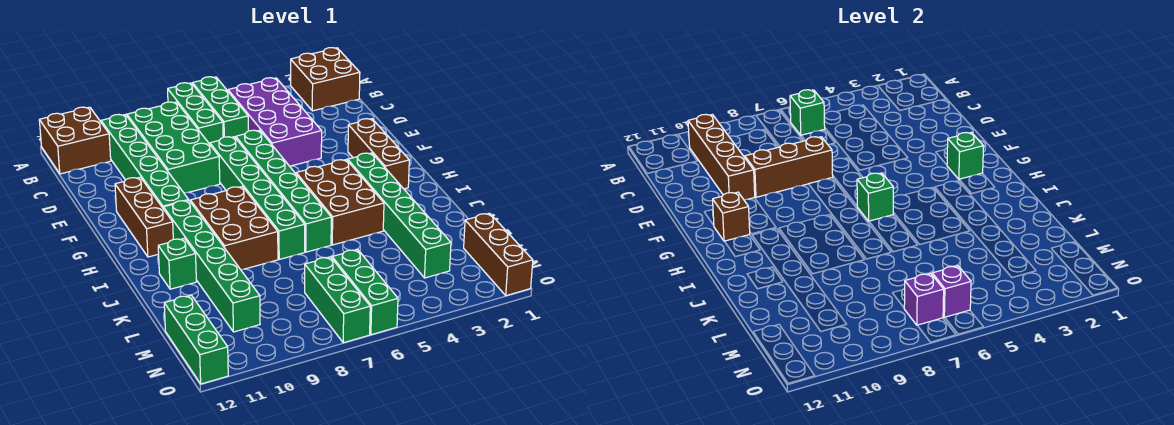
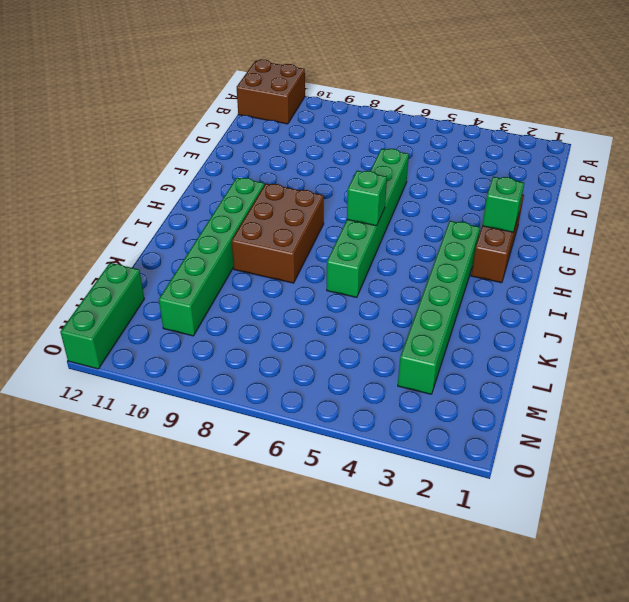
none -> brown 2x2 brick [291,48,360,111]
none -> green 1x3 brick [193,77,248,138]
none -> green 1x3 brick [168,83,223,144]

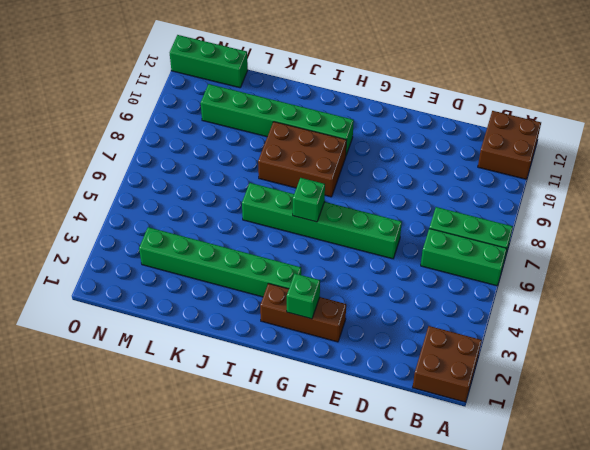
none -> purple 2x4 brick [228,78,322,166]
none -> green 2x4 brick [127,102,220,193]
none -> green 1x6 brick [101,114,188,209]

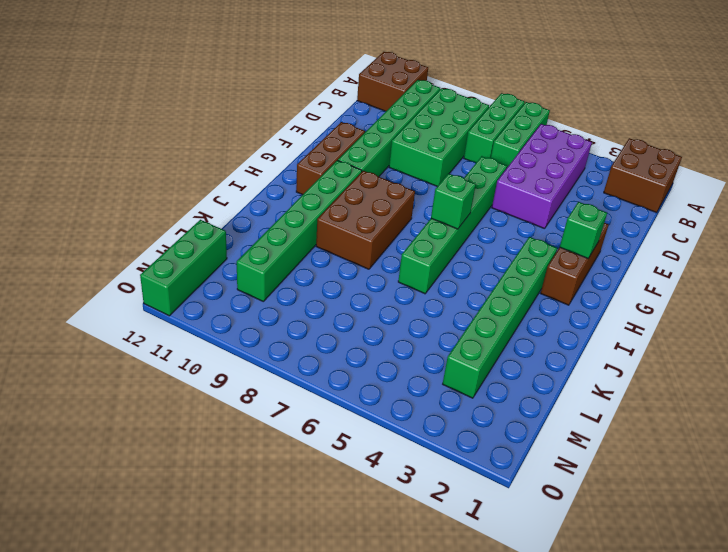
none -> green 1x6 brick [210,137,305,259]
none -> brown 2x3 brick [296,160,384,245]
none -> green 1x1 brick [158,238,196,289]

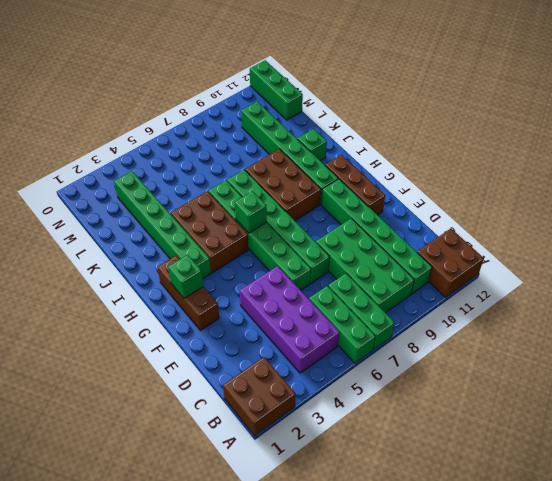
none -> brown 1x3 brick [464,213,533,296]
none -> green 1x3 brick [332,250,398,335]
none -> green 1x3 brick [305,257,370,343]

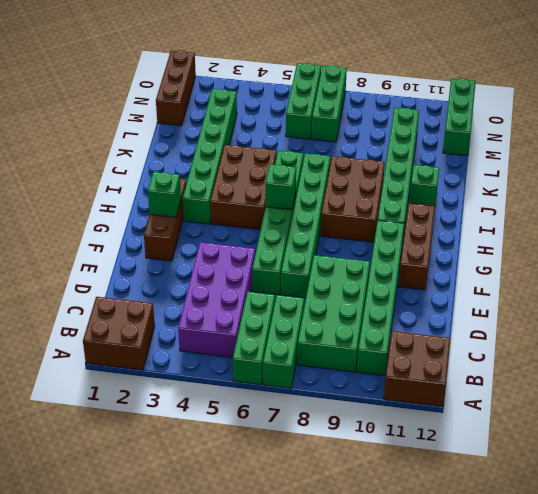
none -> green 1x1 brick [790,90,825,135]
none -> brown 1x4 brick [688,114,755,200]
none -> brown 1x3 brick [745,137,833,197]

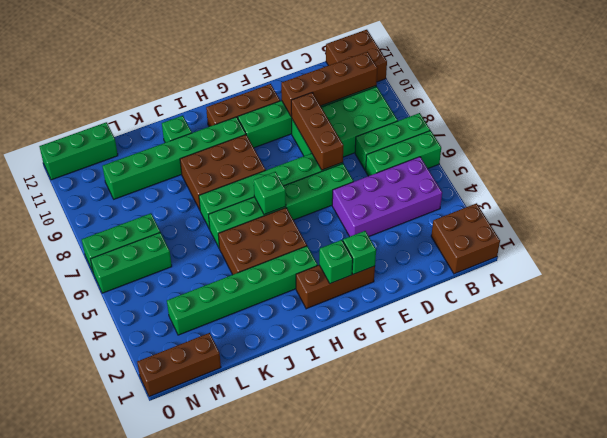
green 1x1 brick [343,231,376,274] -> green 1x1 brick moved to [790,90,825,135]
none -> brown 1x1 brick [713,192,750,241]
none -> purple 1x1 brick [932,266,971,317]
none -> purple 1x1 brick [904,273,944,325]

